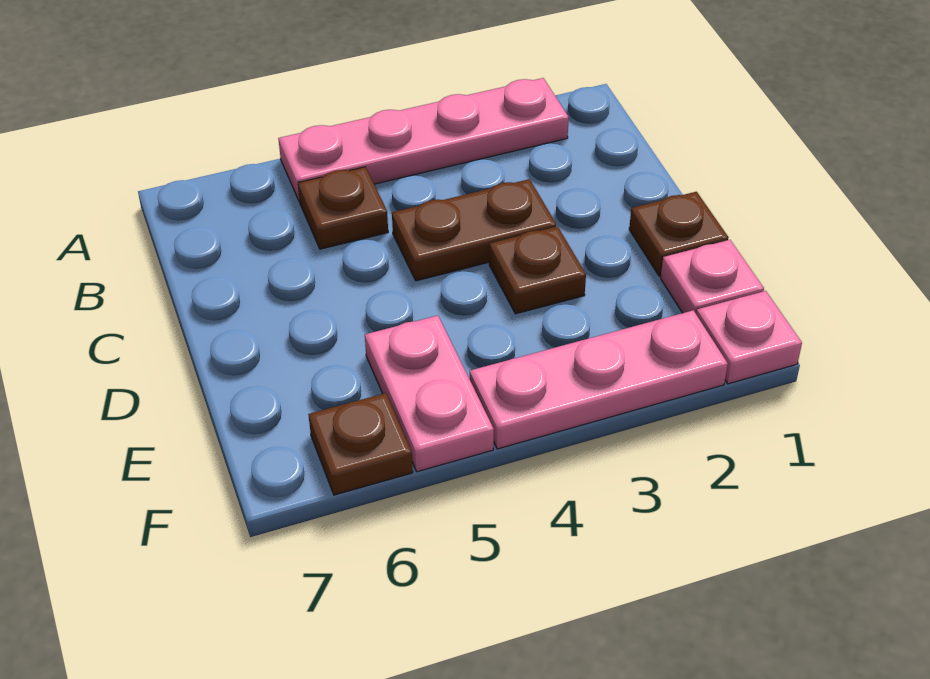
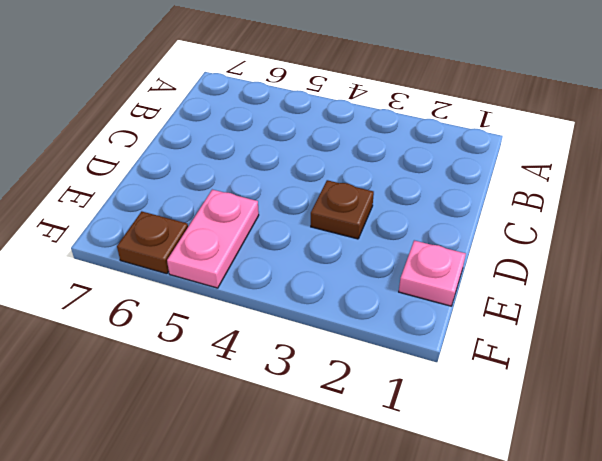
none -> pink 1x4 plate [278,78,569,202]
none -> brown 1x1 plate [298,167,388,249]

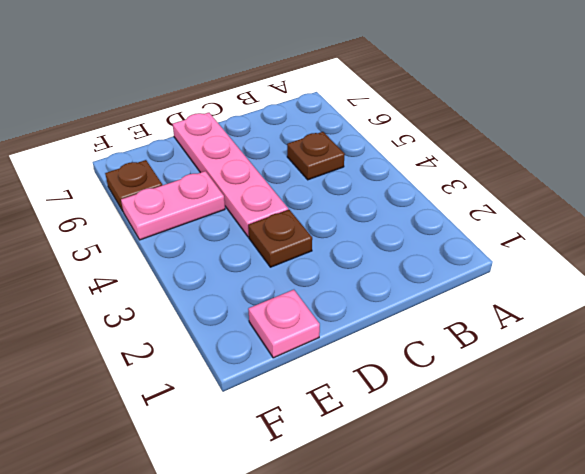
pink 1x4 plate [173,113,288,237] -> pink 1x4 plate moved to [278,78,569,202]
none -> brown 1x2 plate [392,179,556,281]
none -> brown 1x1 plate [629,192,728,276]

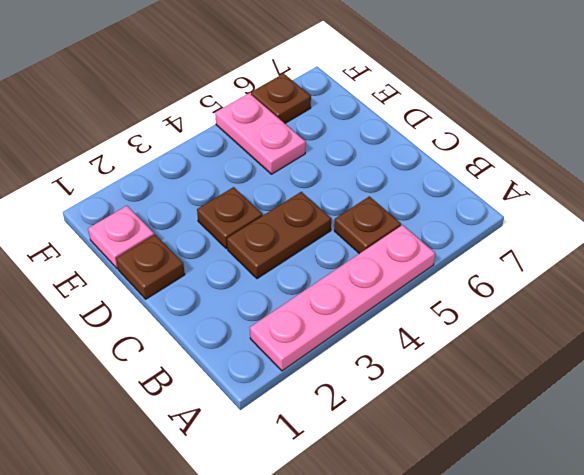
none -> pink 1x1 plate [696,291,802,384]
none -> pink 1x3 plate [470,310,728,449]

